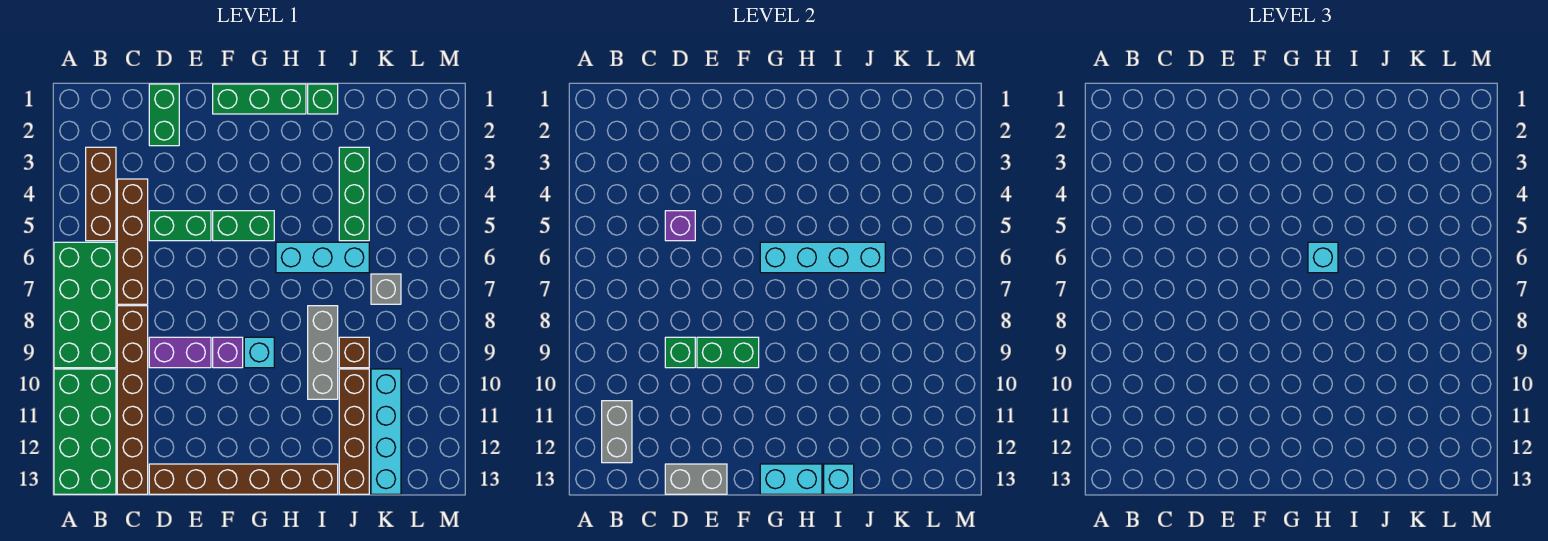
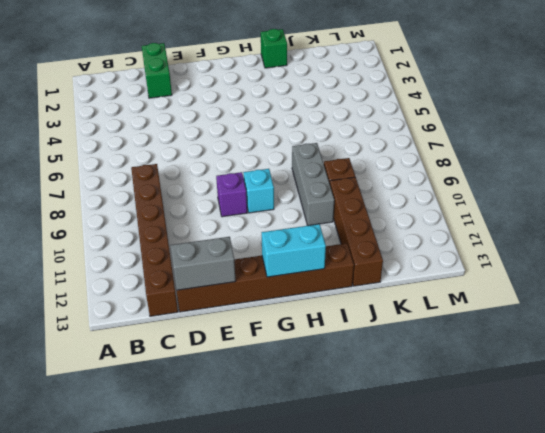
none -> green 2x4 brick [54,242,116,368]
none -> green 2x4 brick [54,369,116,494]
none -> brown 1x3 brick [86,147,116,241]
none -> brown 1x4 brick [117,179,148,304]

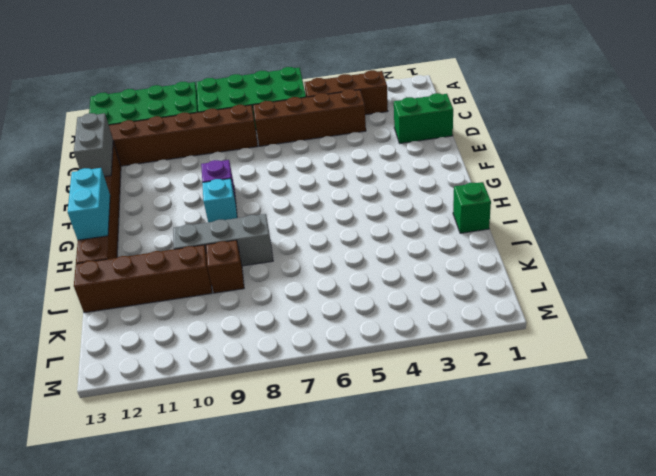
none -> green 1x2 brick [149,211,211,241]
none -> purple 1x2 brick [149,337,211,368]
none -> green 1x3 brick [213,84,306,114]
none -> green 1x2 brick [213,211,274,241]

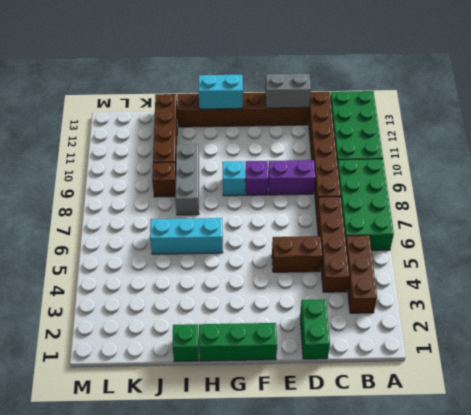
brown 1x2 brick [272,236,322,272] -> green 1x2 brick [149,211,211,241]
none -> green 1x2 brick [213,211,274,241]
none -> green 1x3 brick [339,147,369,241]
none -> grey 1x1 brick [371,274,401,304]
none -> cyan 1x4 brick [371,369,401,494]

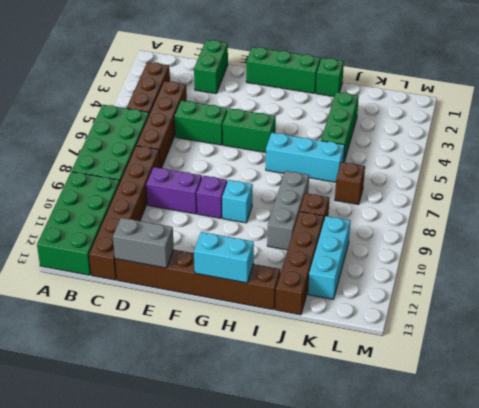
brown 1x1 brick [335,162,365,205] -> grey 1x1 brick [371,274,401,304]
cyan 1x3 brick [308,216,350,299] -> cyan 1x4 brick [371,369,401,494]
none -> grey 1x2 brick [602,401,632,463]
none -> purple 1x1 brick [665,211,695,241]
none -> green 1x1 brick [665,337,695,368]
none -> green 1x2 brick [697,337,759,368]

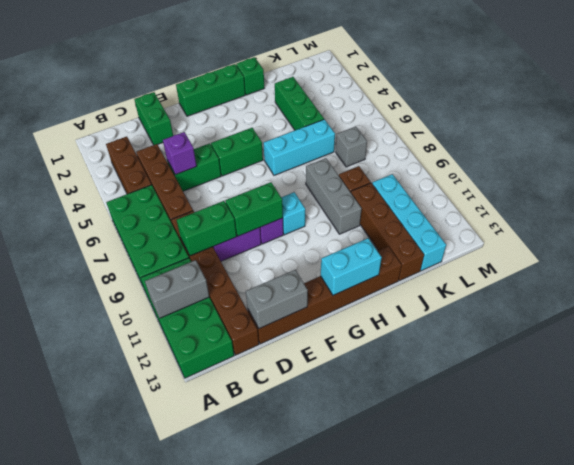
grey 1x2 brick [145,260,209,318] -> grey 1x2 brick turned to [602,401,632,463]
green 1x2 brick [177,201,237,256] -> green 1x1 brick [665,337,695,368]
none -> cyan 1x4 brick [760,242,885,273]
none -> cyan 1x1 brick [824,464,854,494]
none -> cyan 1x1 brick [1308,242,1338,273]

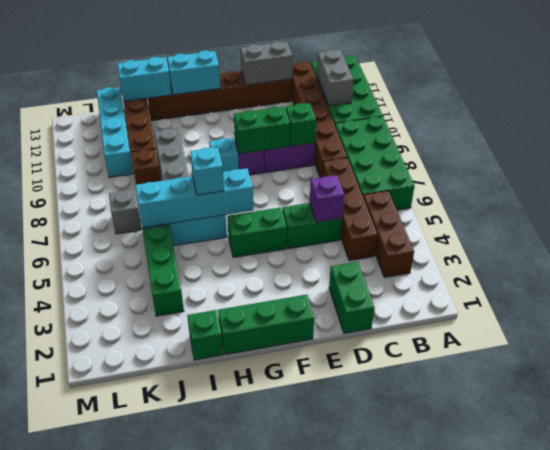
cyan 1x2 brick [118,57,172,101] -> cyan 1x1 brick [824,464,854,494]

